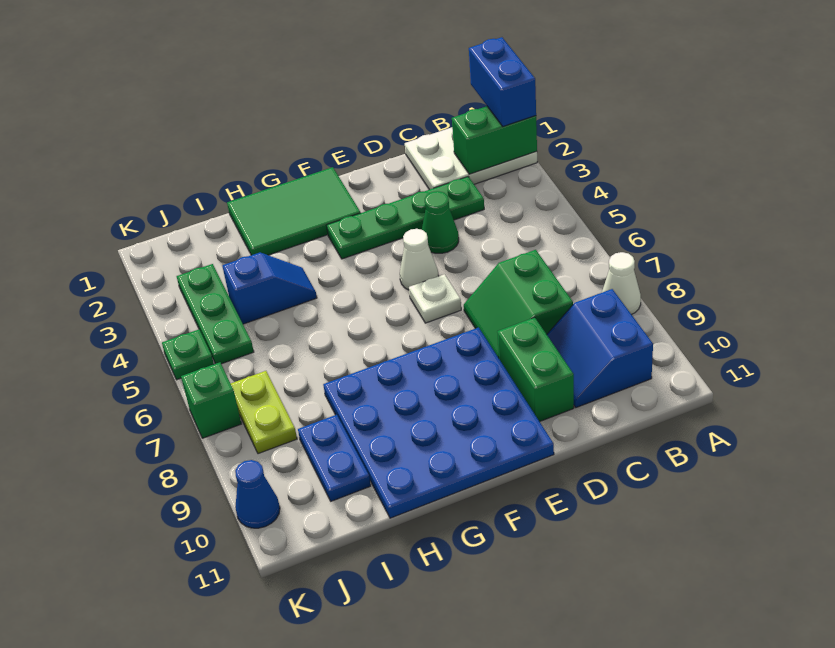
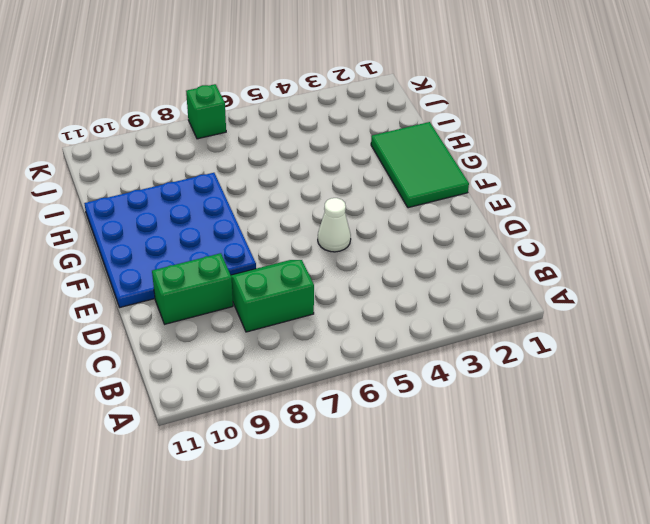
none -> white 2x3 plate [405,127,537,190]
none -> white 1x1 cone [602,252,641,315]
none -> blue 2x2 slope [547,289,653,408]

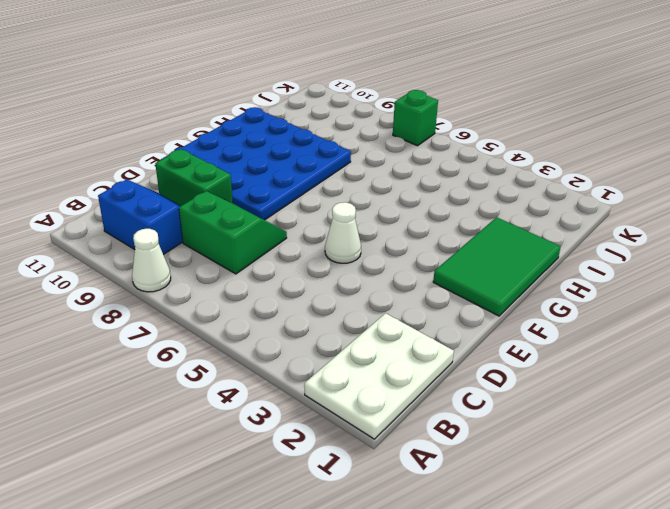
none -> green 1x4 plate [327,177,484,259]
none -> green 1x1 cone [422,191,459,253]
none -> white 1x1 plate [409,274,461,323]

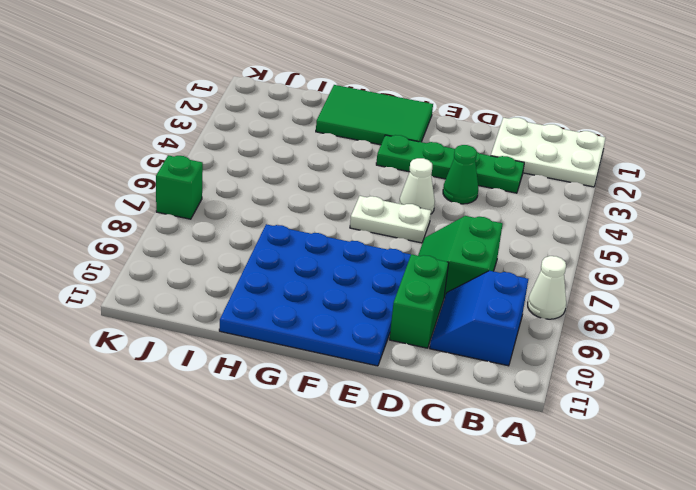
white 1x2 plate [350,196,431,243] -> white 1x1 plate [409,274,461,323]
none -> blue 1x2 slope [222,252,317,324]
none -> blue 1x2 plate [298,415,371,501]
none -> green 1x3 plate [177,264,254,364]

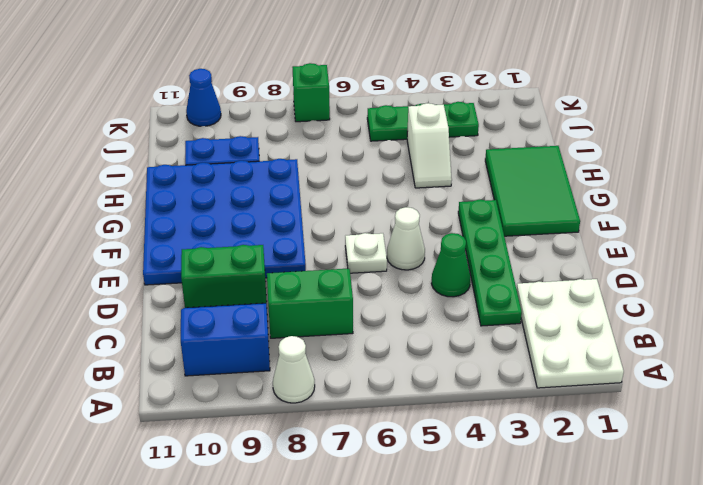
white 1x2 slope [407,103,452,188] -> blue 1x2 slope [222,252,317,324]
none -> lime 1x2 plate [231,371,297,454]
none -> green 1x1 plate [162,330,214,380]
none -> green 1x2 brick [452,106,537,174]

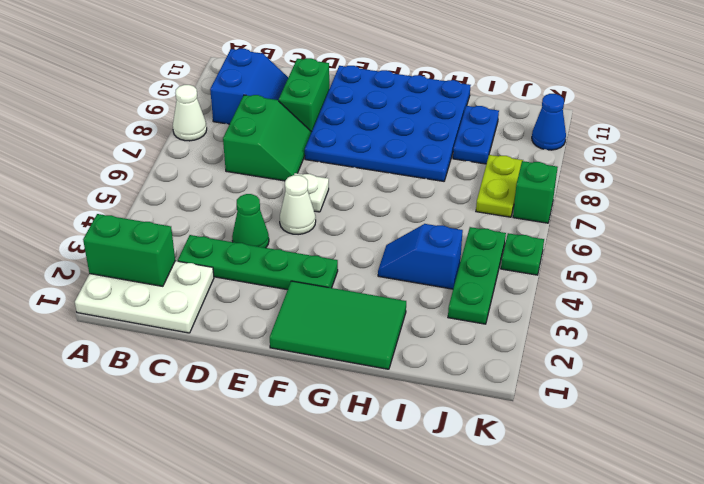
none -> blue 1x2 brick [469,37,536,127]

